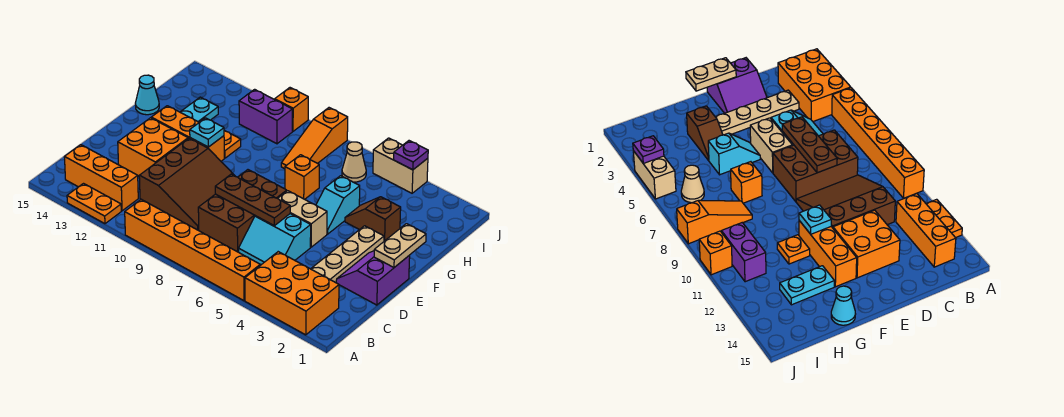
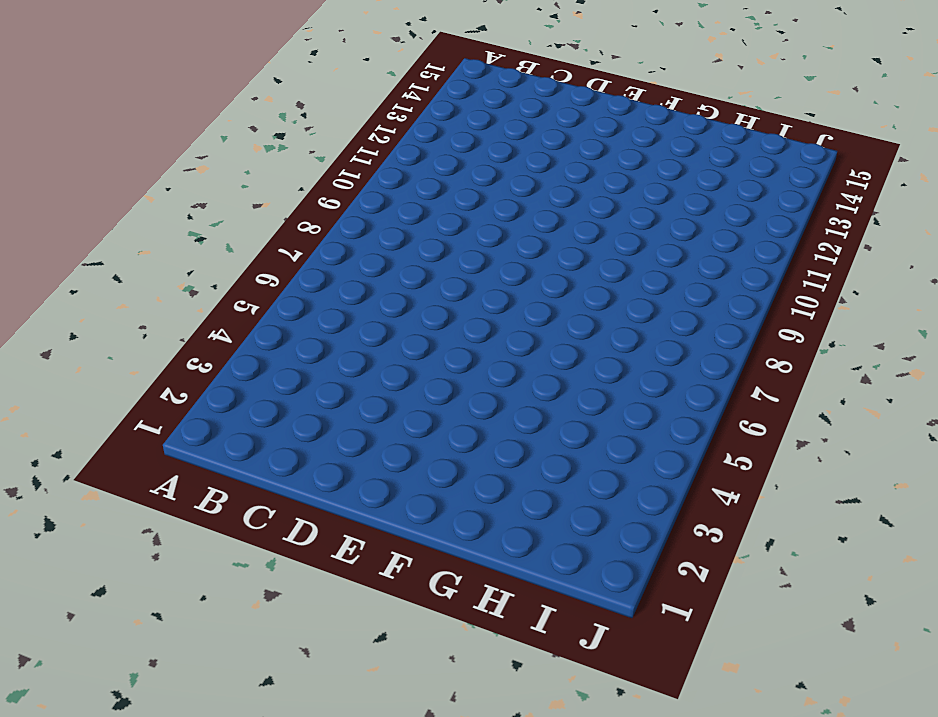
none -> orange 2x3 brick [245,252,339,335]
none -> orange 1x6 brick [125,200,260,301]
none -> orange 1x2 plate [67,184,121,224]

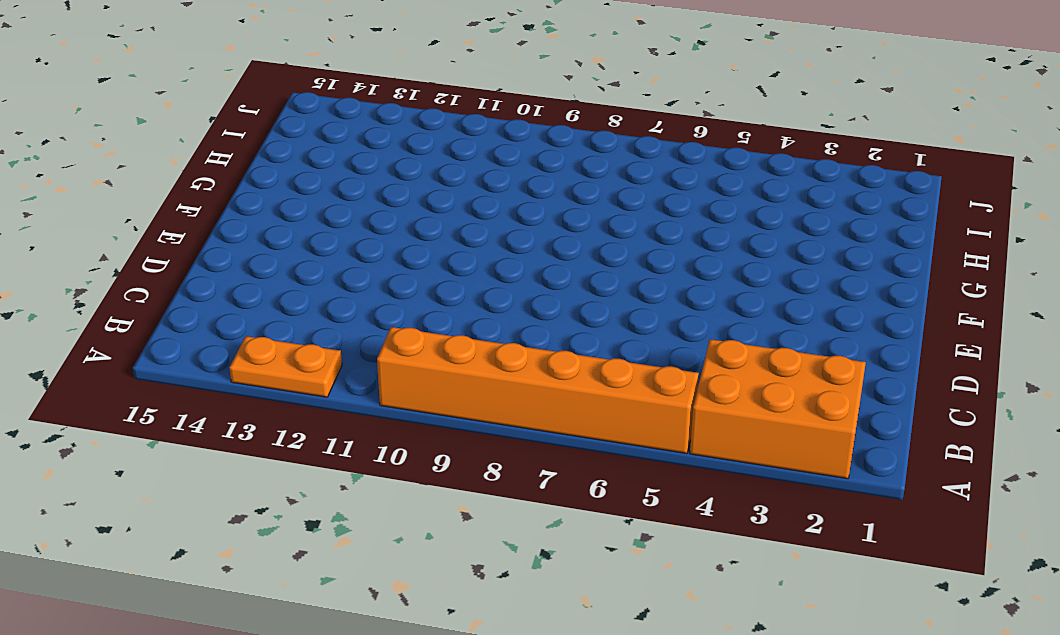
none -> orange 1x3 brick [65,145,138,211]
none -> tan 1x4 plate [311,226,384,283]
none -> cyan 2x2 slope [239,214,311,265]

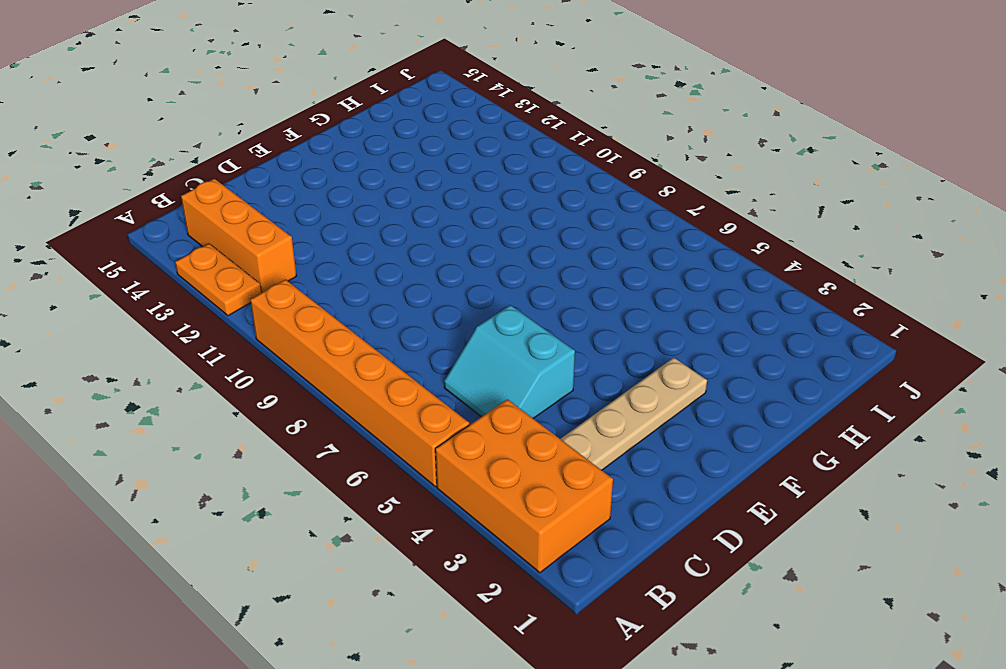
none -> brown 2x3 brick [198,170,287,252]
none -> brown 3x3 slope [139,138,235,230]
none -> purple 2x2 slope [336,251,410,305]

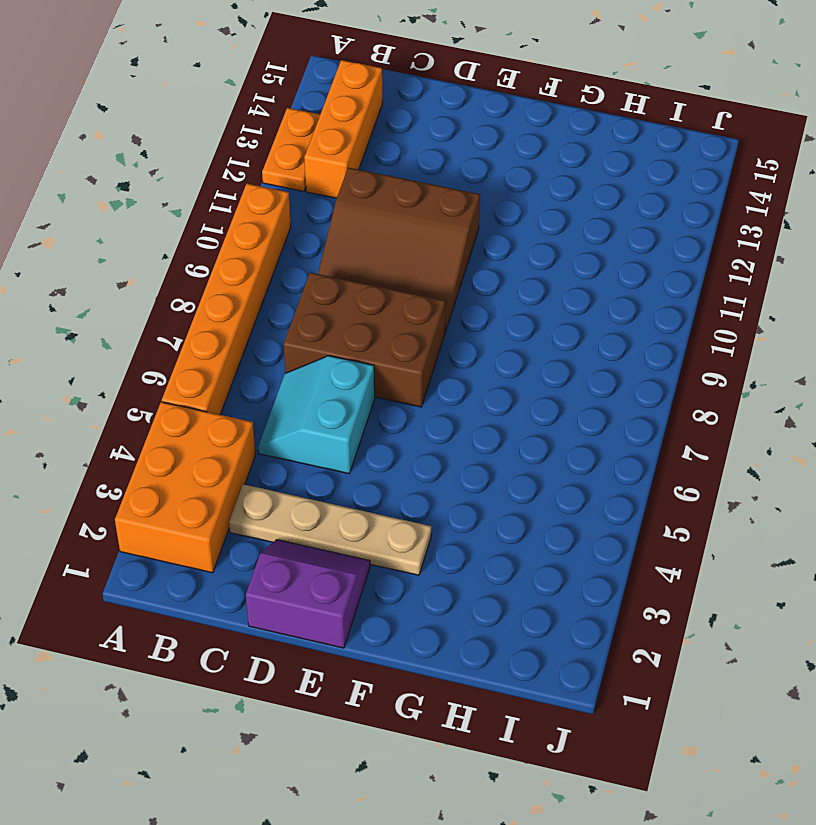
none -> orange 2x2 brick [118,118,188,176]
none -> tan 1x2 brick [278,191,327,247]
none -> cyan 1x2 slope [316,176,360,234]

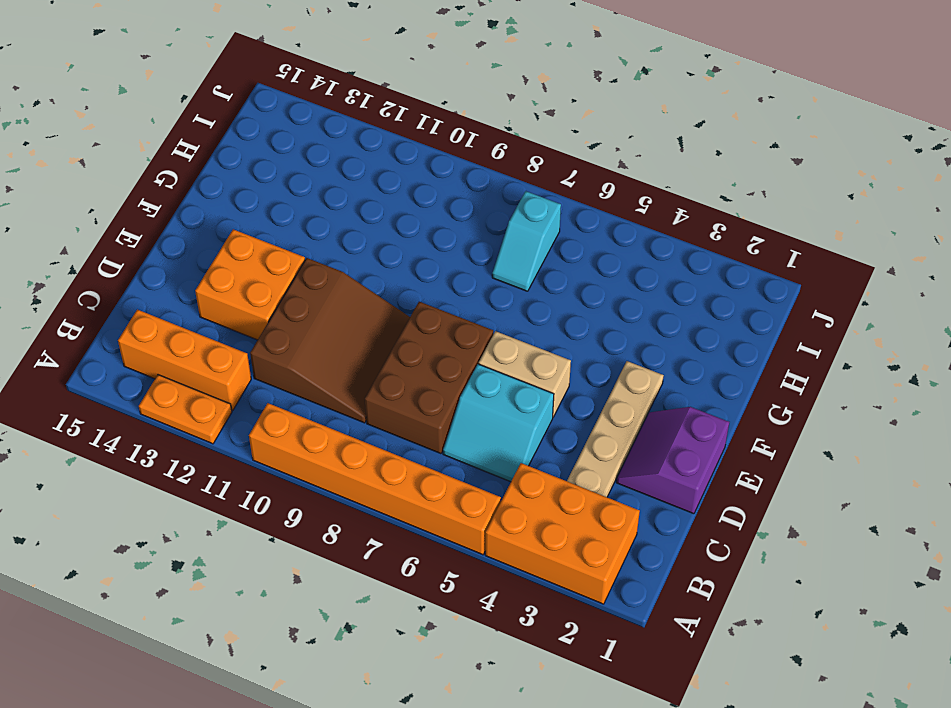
cyan 1x2 slope [492,191,561,291] -> cyan 1x2 slope moved to [316,176,360,234]
none -> orange 1x3 brick [151,106,224,161]
none -> brown 1x2 slope [345,197,401,241]
none -> orange 1x1 brick [285,155,319,199]

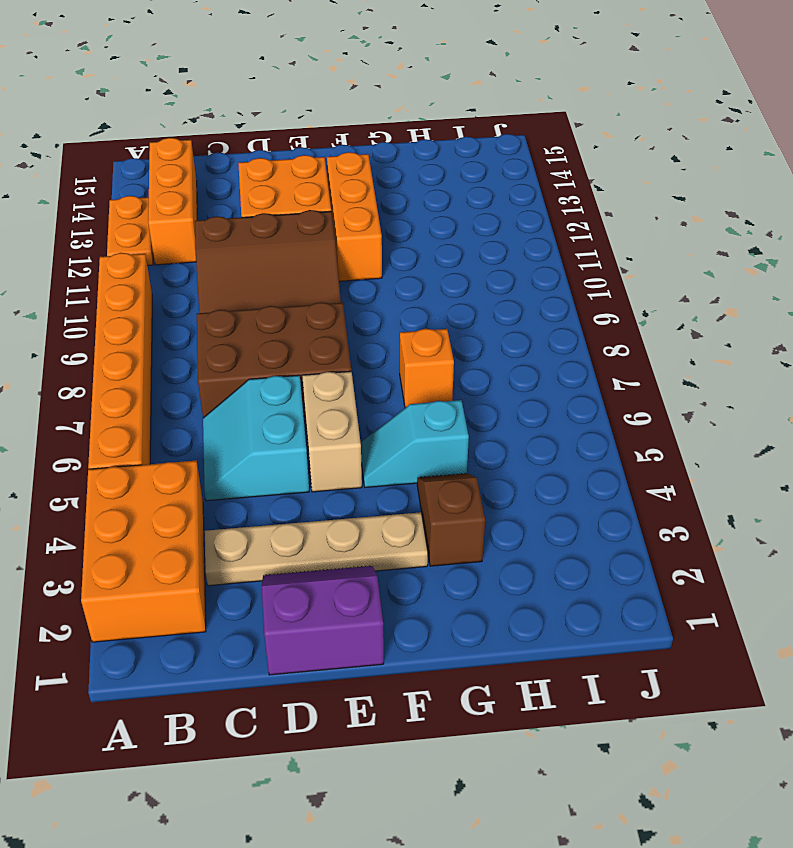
none -> orange 1x1 plate [224,130,241,158]
none -> cyan 1x2 plate [180,97,218,122]
none -> cyan 1x1 cone [136,75,159,115]

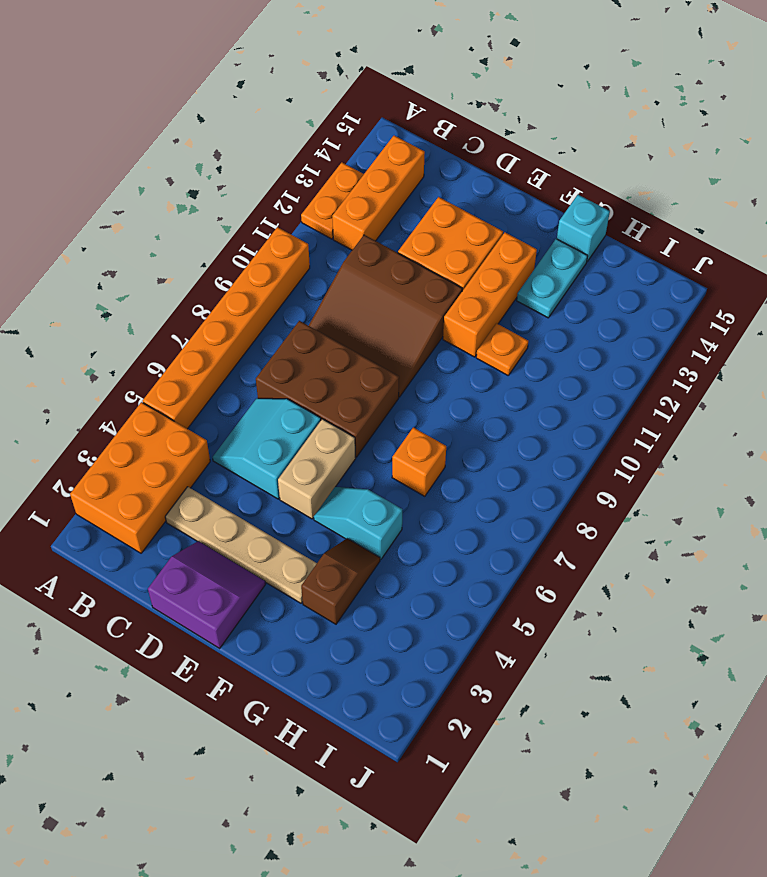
cyan 1x2 plate [517,239,588,318] -> cyan 1x2 plate turned to [180,97,218,122]
cyan 1x1 brick [557,195,610,261] -> cyan 1x1 cone [136,75,159,115]
none -> orange 1x3 slope [281,108,348,169]
none -> tan 1x1 cone [342,142,366,182]
none -> purple 1x2 brick [239,89,292,144]

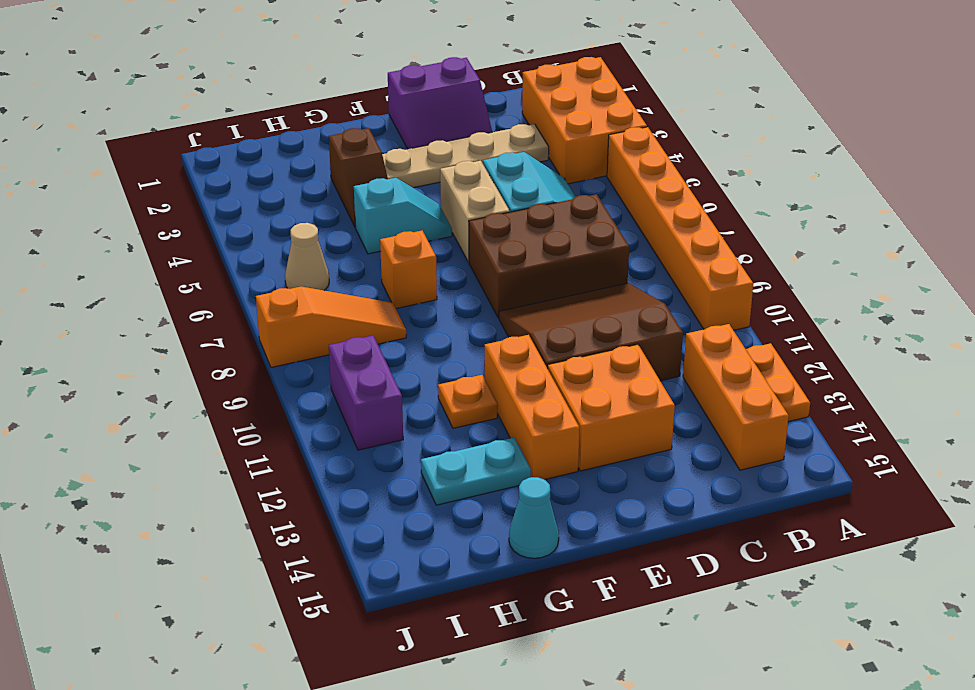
none -> tan 1x2 brick [373,138,428,193]
none -> orange 1x1 brick [275,88,308,131]
none -> brown 1x3 plate [215,174,290,226]

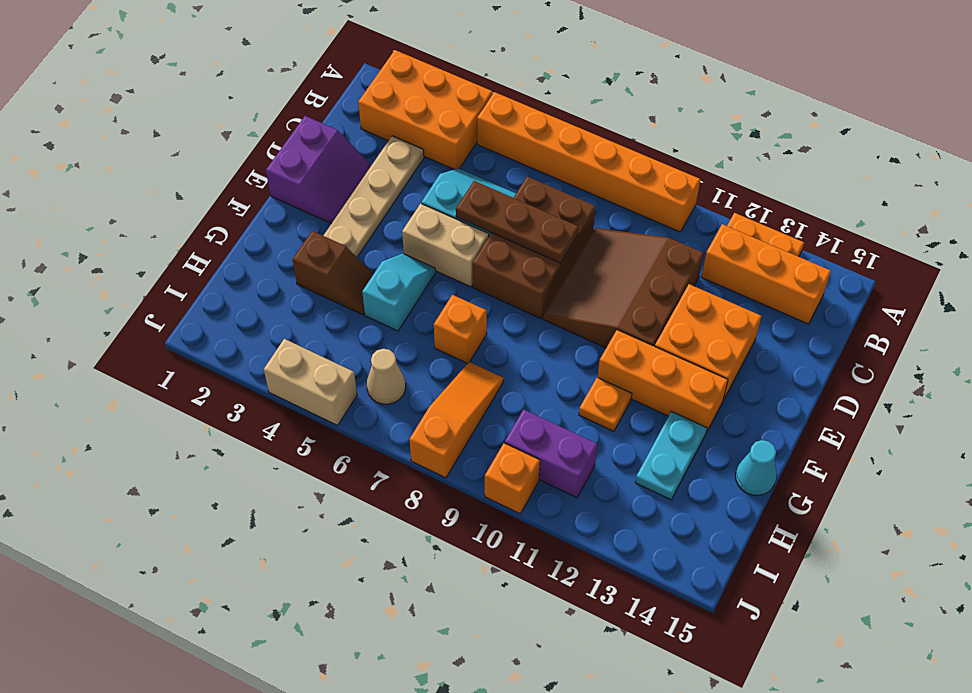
none -> tan 1x2 plate [374,224,426,267]
none -> cyan 1x1 plate [190,118,224,147]
none -> purple 1x1 plate [394,141,428,170]

